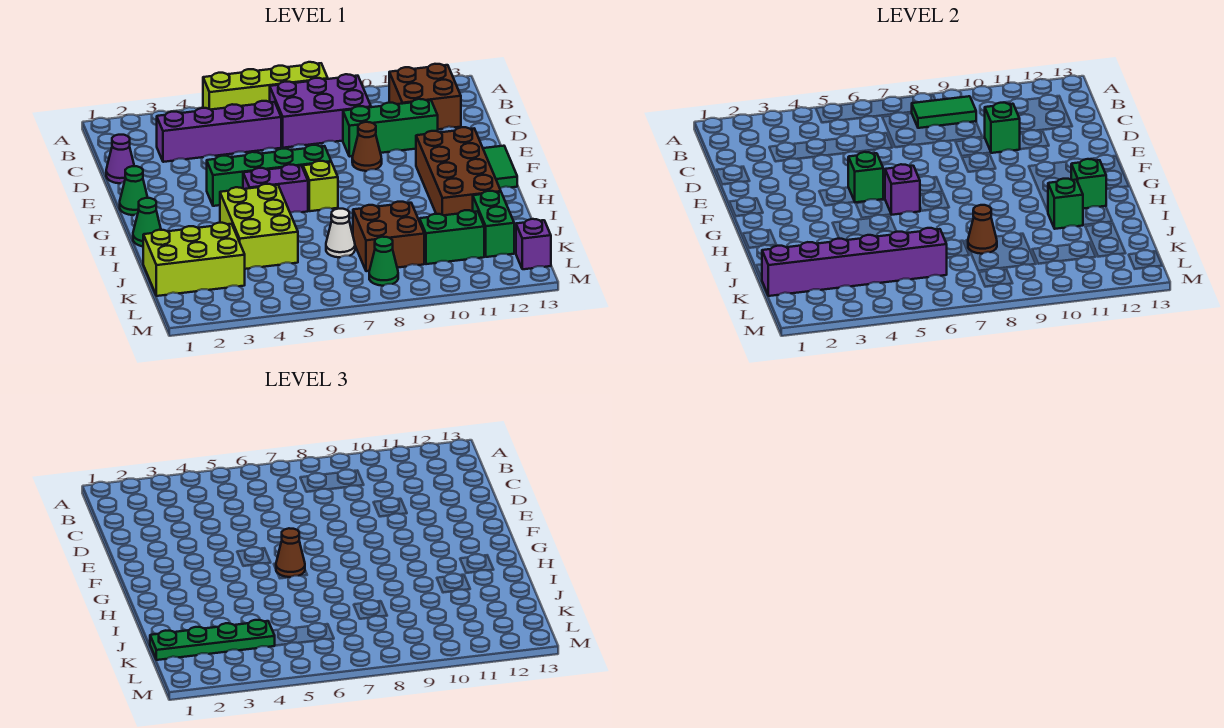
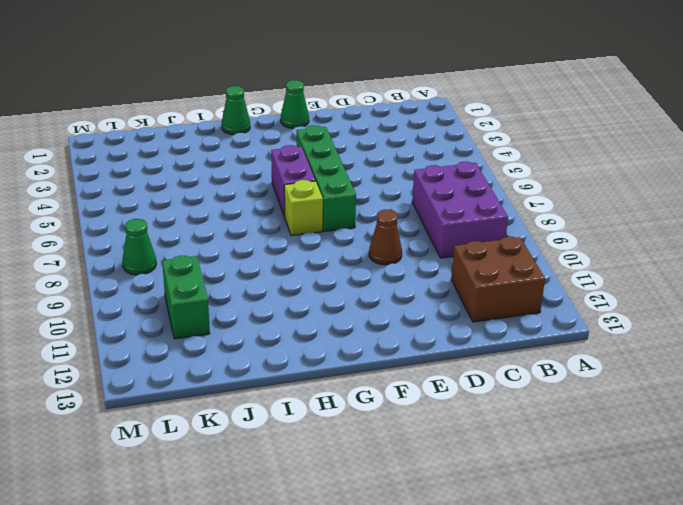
none -> lime 1x4 brick [203,62,328,109]
none -> purple 1x4 brick [157,101,281,162]
none -> purple 1x1 cone [106,135,134,183]
none -> green 1x3 brick [343,99,438,157]

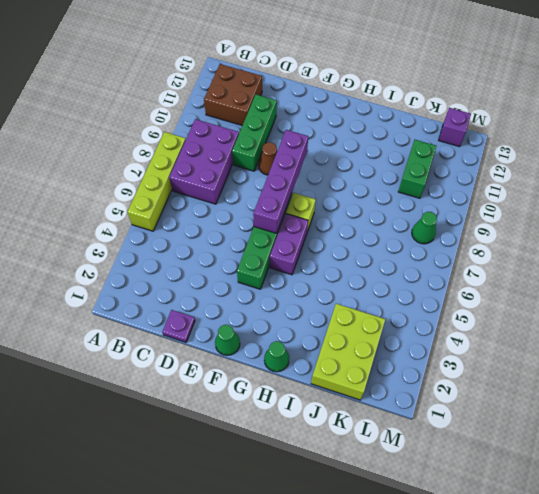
purple 1x1 plate [162,310,195,342] -> purple 1x1 cone [106,135,134,183]
purple 1x4 brick [253,130,308,233] -> purple 1x4 brick moved to [157,101,281,162]
none -> brown 2x4 brick [416,127,501,215]
none -> green 1x2 tile [483,146,517,188]
none -> lime 2x3 brick [220,184,298,269]
none -> white 1x1 cone [326,209,355,257]

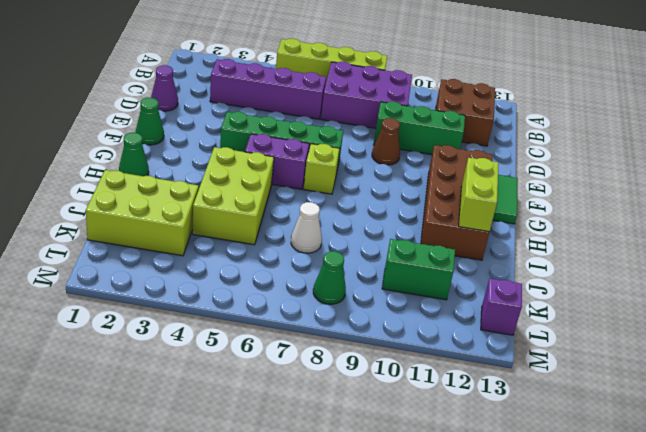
lime 1x2 brick [459,158,499,232] -> green 1x1 brick [1071,159,1106,209]
none -> brown 2x2 brick [353,202,424,271]
none -> green 1x2 brick [473,191,514,257]
none -> green 1x2 tile [912,96,976,128]
none -> green 1x1 brick [985,103,1020,153]

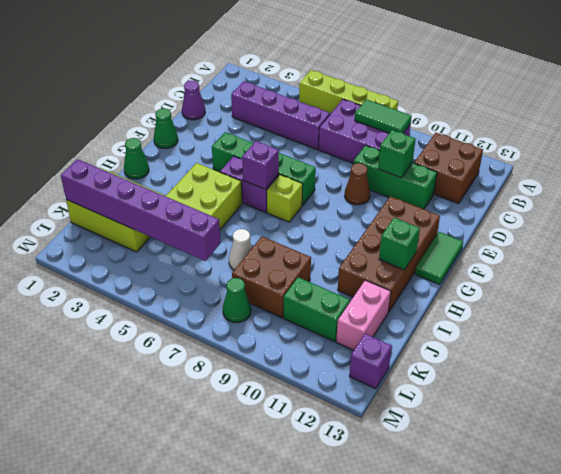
pink 1x2 brick [336,280,391,350] -> green 1x2 brick [473,191,514,257]
none -> green 1x1 brick [848,152,883,202]
none -> green 1x1 brick [1048,179,1083,229]
none -> brown 1x1 cone [968,205,997,254]
none -> brown 1x1 cone [276,528,305,577]

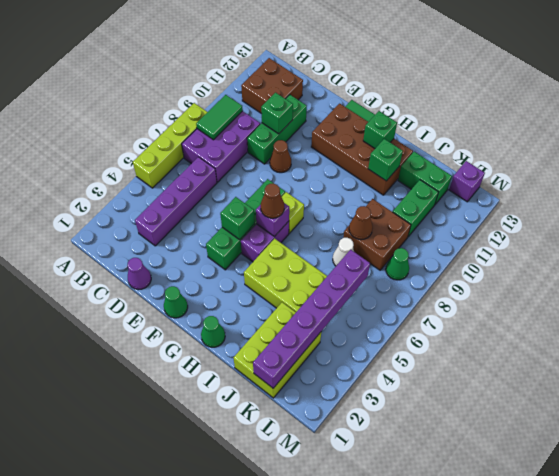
none -> green 1x4 plate [150,620,275,660]

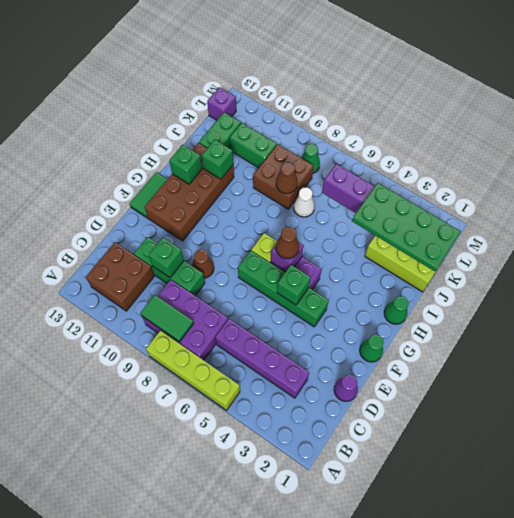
green 2x4 plate [352,183,461,272] -> green 1x4 plate [150,620,275,660]
none -> lime 2x3 brick [220,184,298,269]

